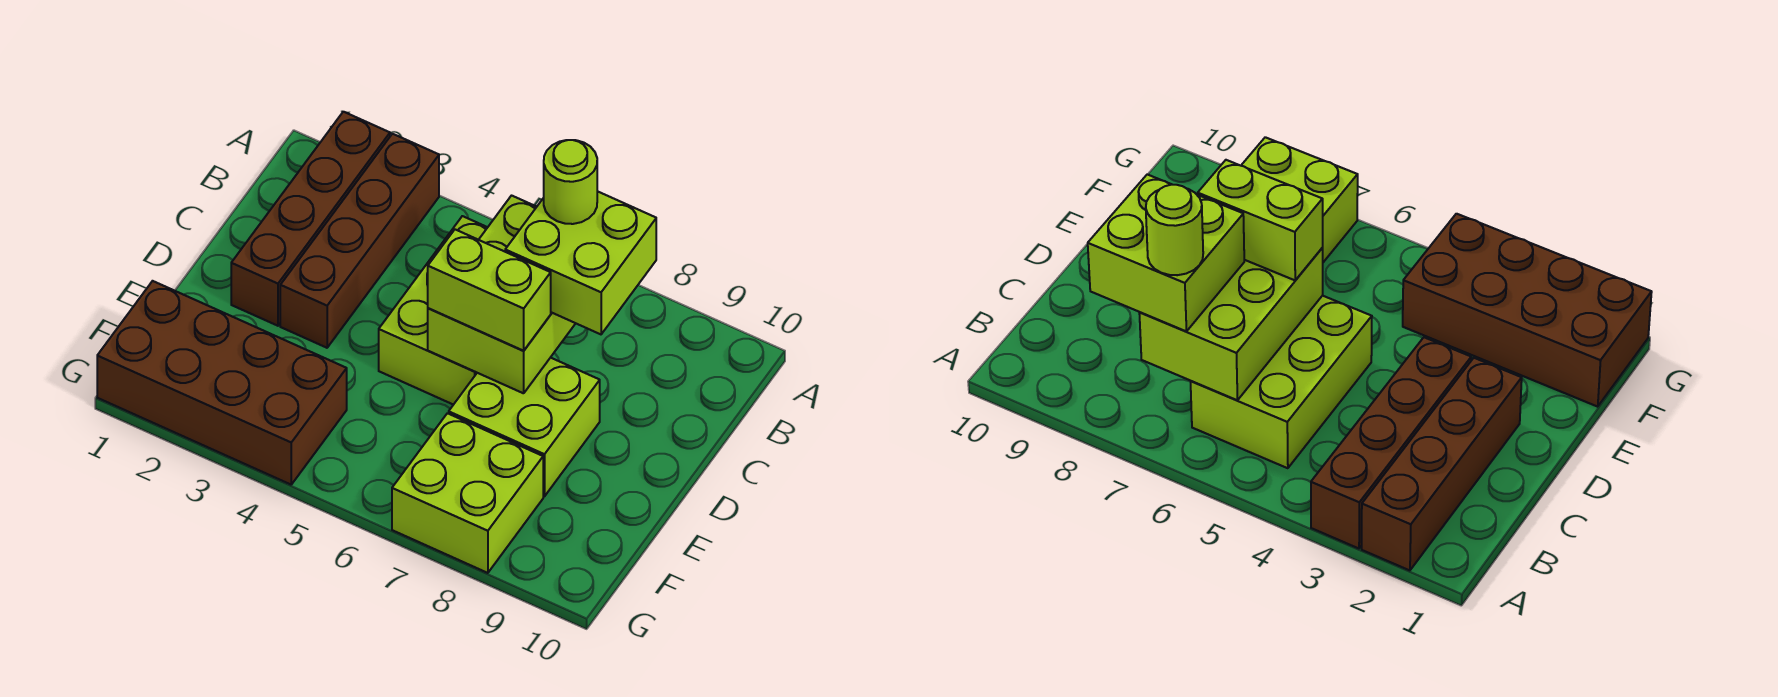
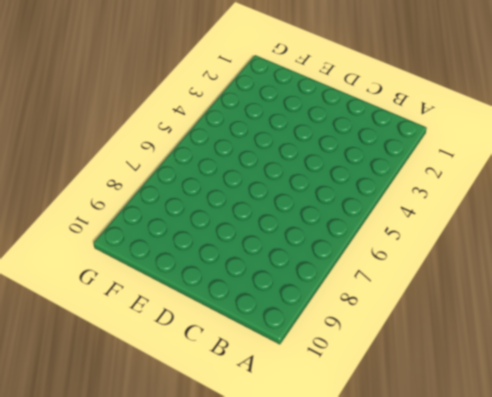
none -> brown 1x4 brick [231,112,390,326]
none -> brown 1x4 brick [280,134,439,348]

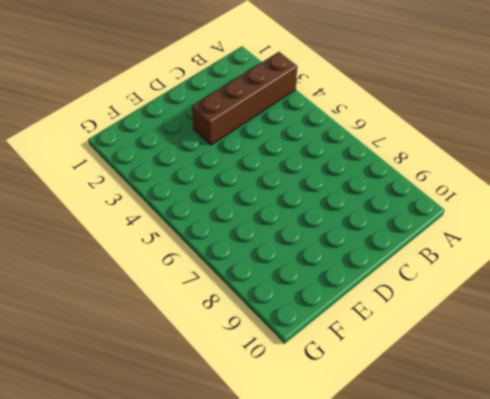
none -> brown 1x4 brick [231,112,390,326]
none -> lime 2x3 brick [379,216,488,405]

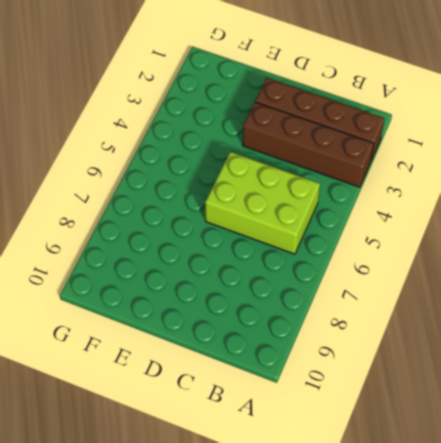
none -> lime 2x2 brick [449,358,600,496]
none -> brown 2x4 brick [97,281,347,485]

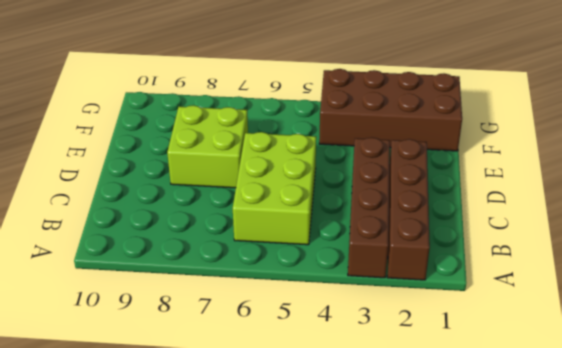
none -> lime 2x2 brick [392,413,543,573]
none -> lime 2x3 brick [428,196,576,393]

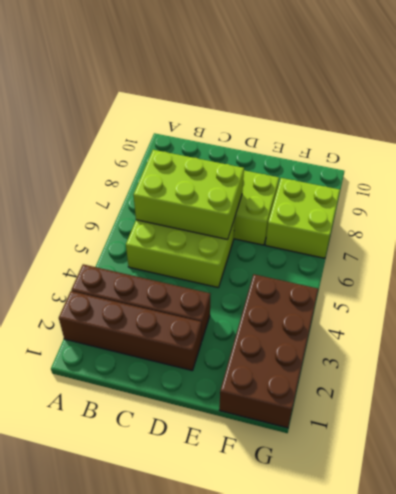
none -> lime 2x2 brick [505,191,656,334]
none -> lime 1x2 brick [428,230,551,351]

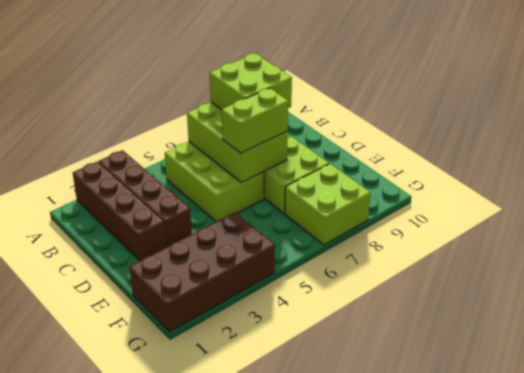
none -> lime 1x1 round brick [544,140,597,224]

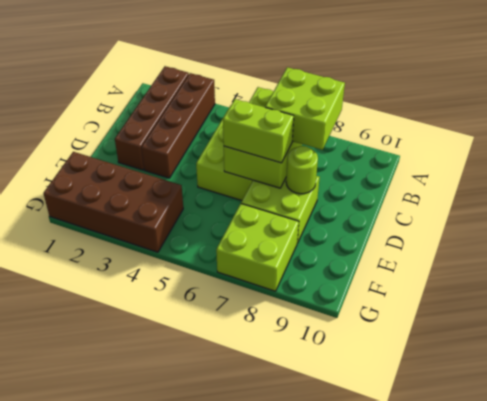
lime 1x1 round brick [286,146,318,194] -> lime 1x1 round brick moved to [544,140,597,224]

